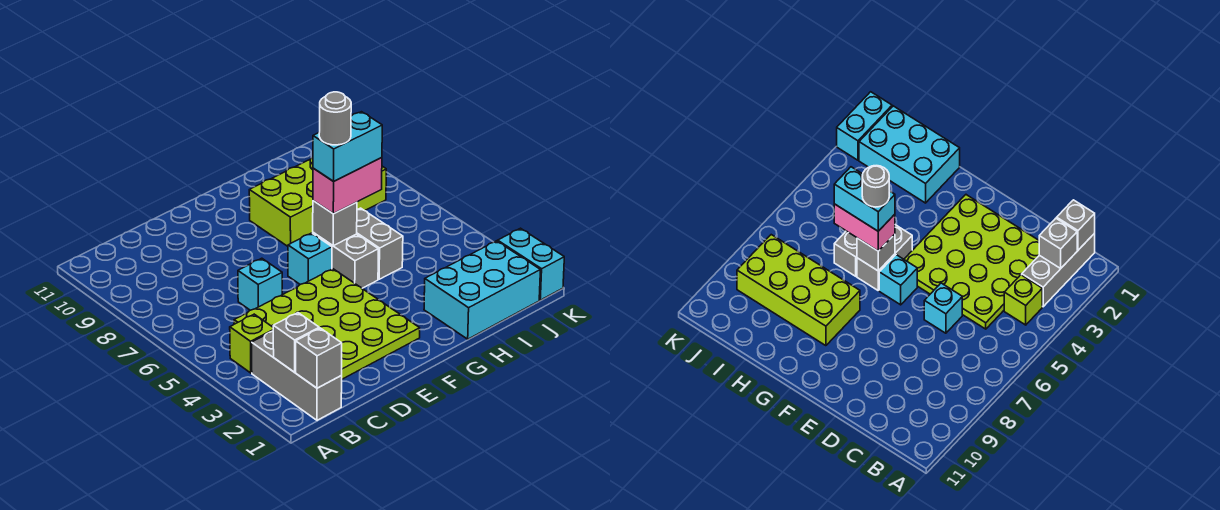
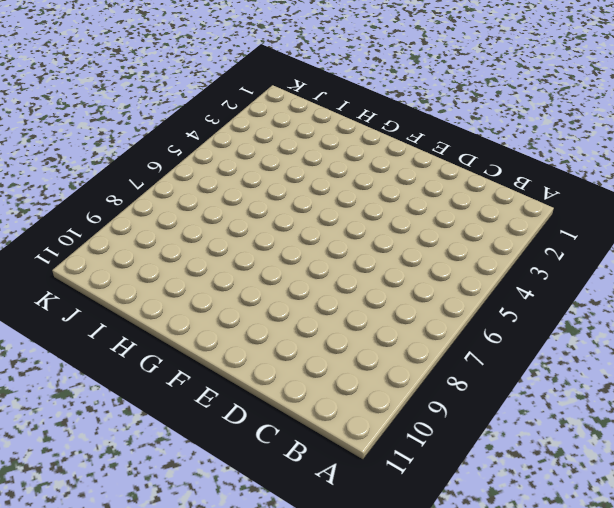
none -> grey 1x3 brick [252,331,342,420]
none -> lime 1x1 brick [230,314,273,373]
none -> lime 4x4 plate [234,269,420,379]

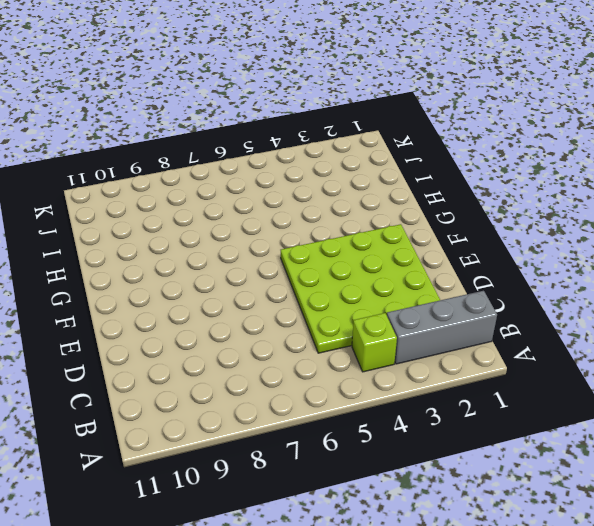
none -> cyan 1x1 brick [238,258,282,310]
none -> cyan 1x1 brick [288,233,332,284]
none -> grey 1x2 brick [313,233,378,288]

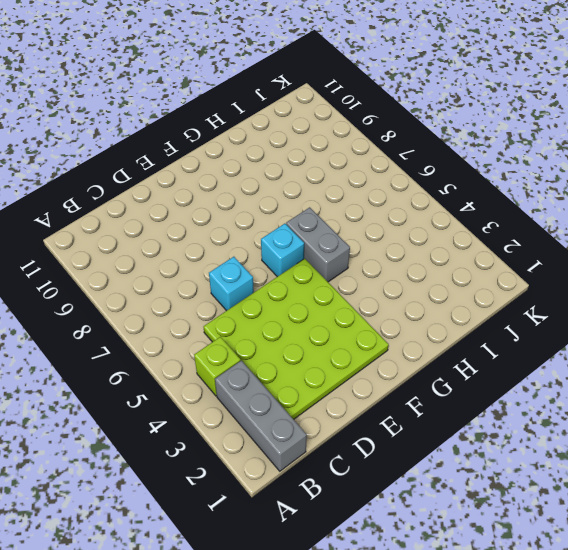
none -> lime 2x4 brick [249,157,386,246]
none -> cyan 2x3 brick [424,241,540,339]
none -> grey 1x2 brick [357,208,403,279]

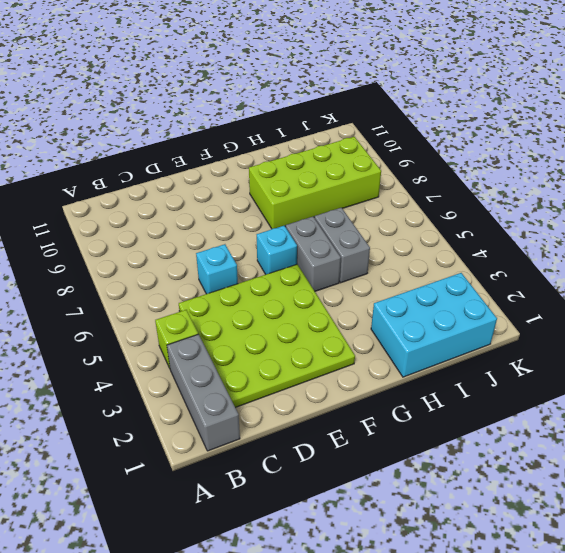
none -> cyan 1x2 brick [498,228,564,300]
none -> grey 1x1 brick [296,328,342,388]
none -> grey 1x1 brick [273,313,319,372]

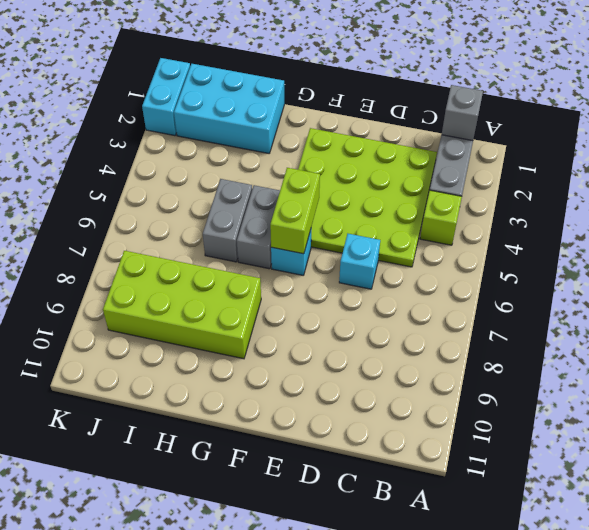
lime 1x2 brick [270,168,320,254] -> none
none -> grey 1x1 brick [273,313,319,372]
none -> grey 1x1 brick [313,201,357,246]
none -> pink 1x2 brick [313,158,382,214]

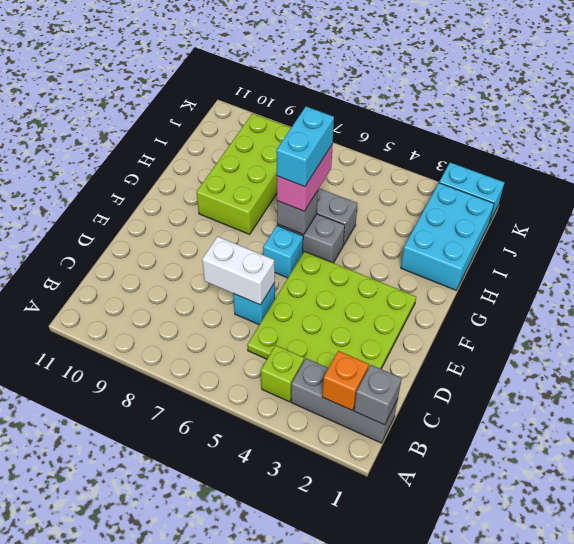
orange 1x1 brick [322,351,369,410] -> grey 1x1 brick [273,313,319,372]
white 1x2 brick [202,236,275,305] -> none
none -> grey 1x1 round brick [319,92,351,145]

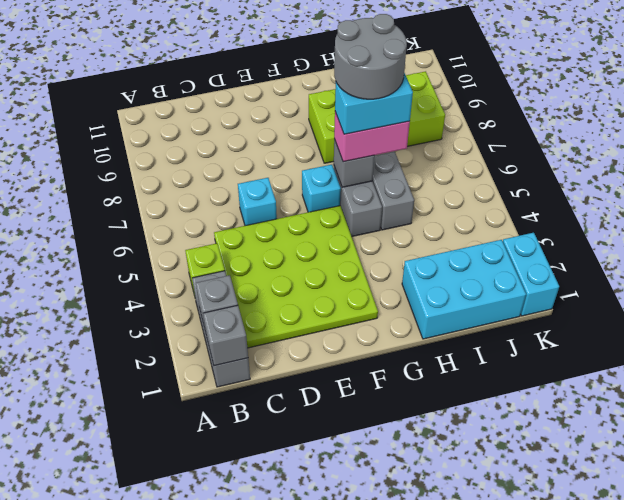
grey 2x2 round brick [334,14,407,99] -> grey 1x1 round brick [319,92,351,145]

